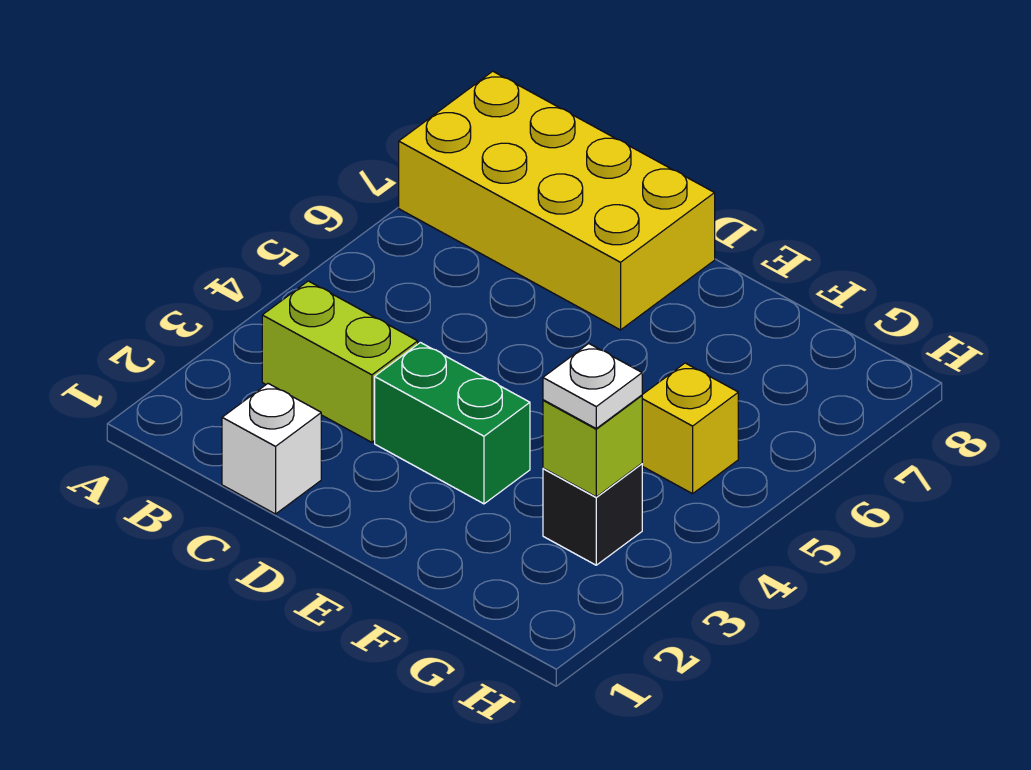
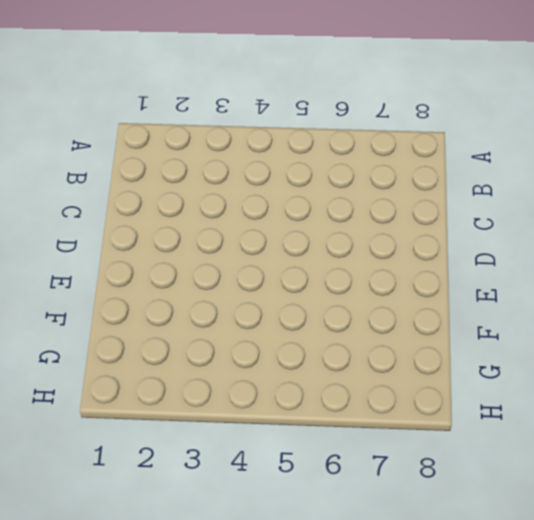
none -> yellow 2x4 brick [399,71,715,330]
none -> lime 1x2 brick [262,281,418,442]

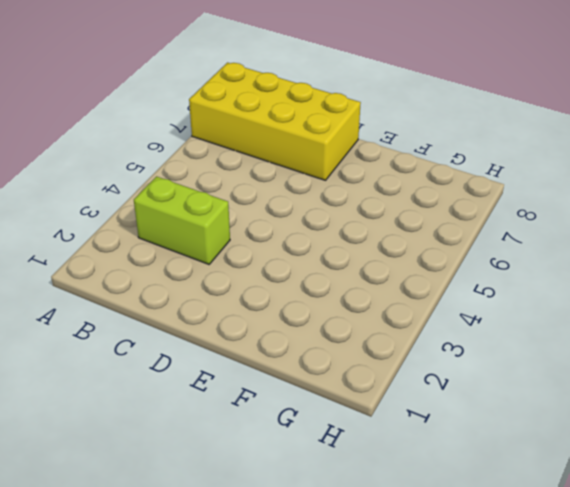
none -> white 1x1 brick [222,384,321,514]
none -> green 1x2 brick [375,343,530,504]

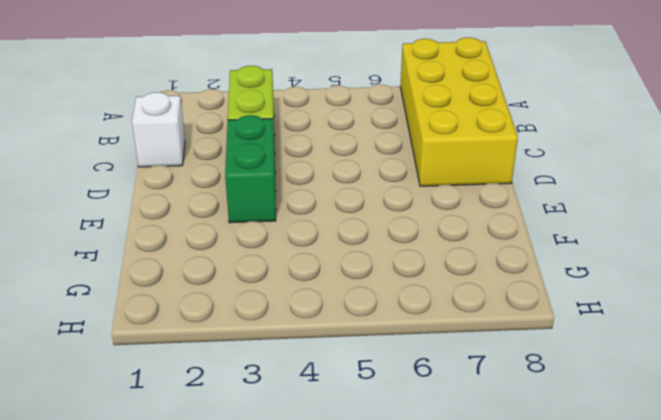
none -> black 1x1 brick [543,464,642,565]
none -> yellow 1x1 brick [642,363,738,494]

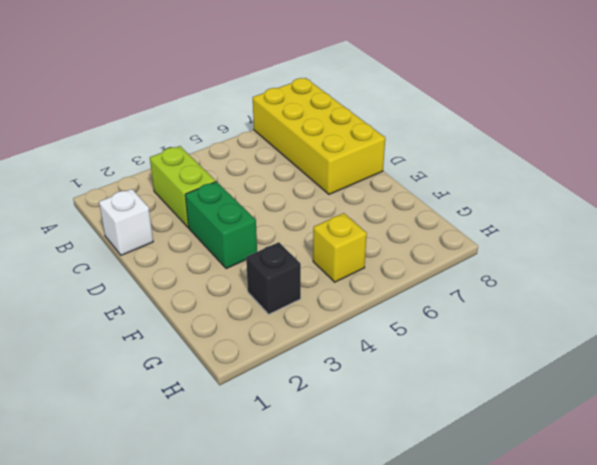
none -> lime 1x1 brick [543,395,642,497]
none -> white 1x1 plate [543,344,642,428]

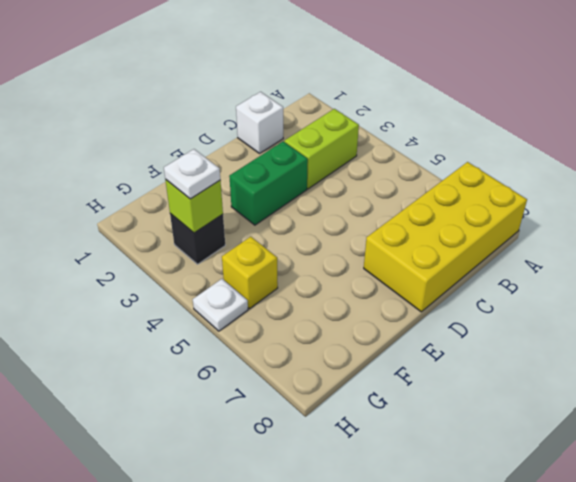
white 1x1 plate [193,279,248,331] -> none

